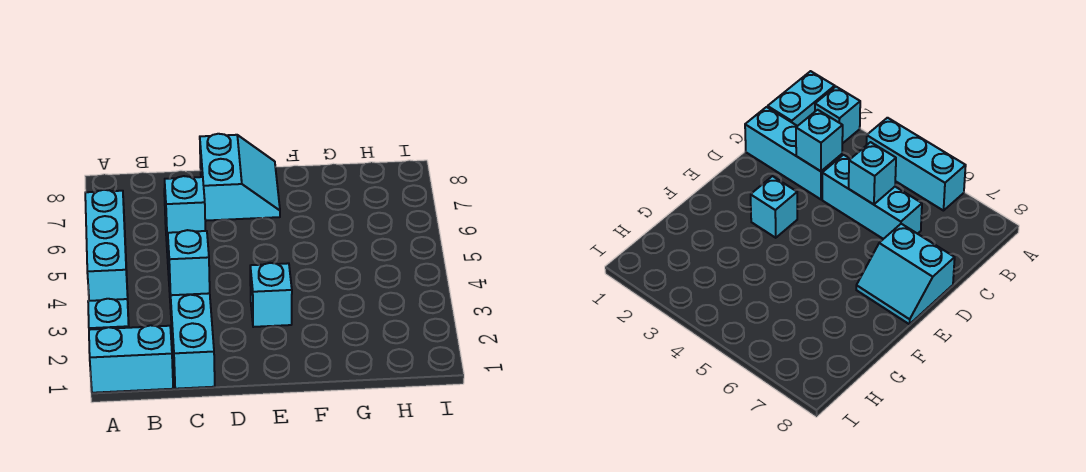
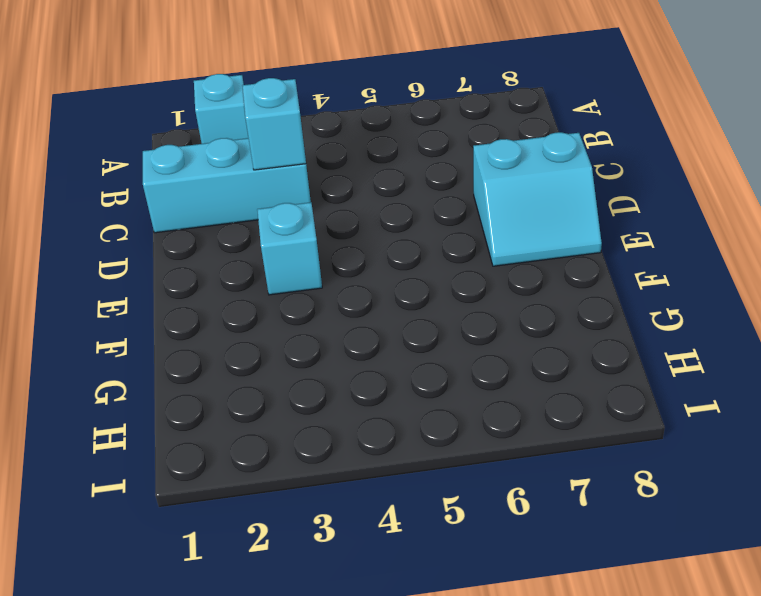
none -> cyan 1x2 brick [89,325,173,393]
none -> cyan 1x3 brick [85,190,128,301]

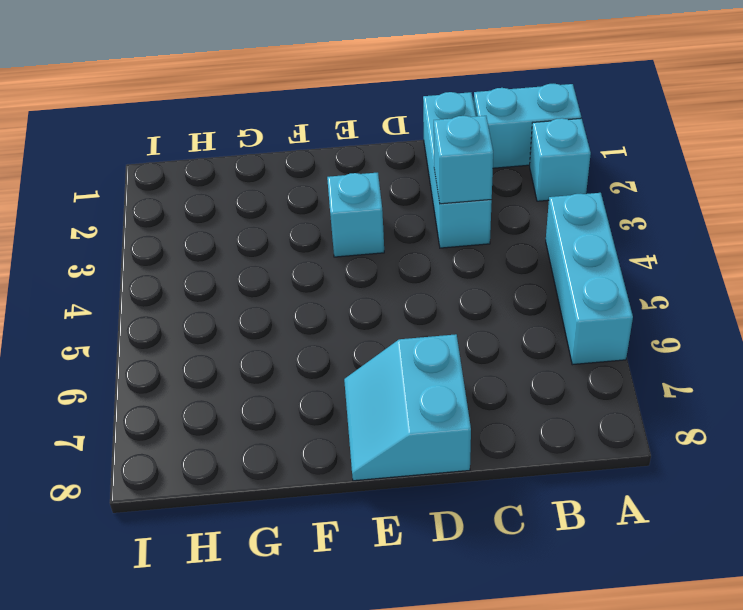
none -> cyan 1x3 brick [822,155,922,239]
none -> cyan 1x1 brick [165,176,205,240]

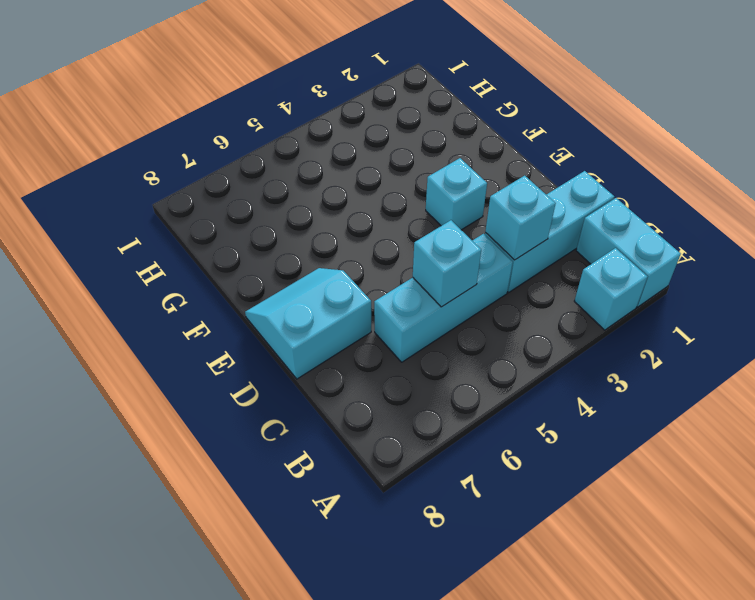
none -> cyan 1x3 brick [85,190,128,301]

